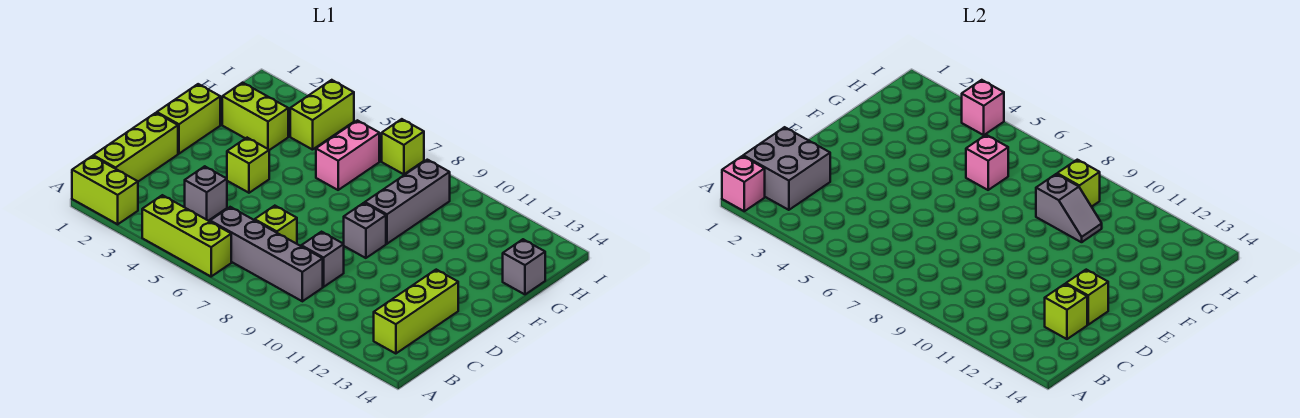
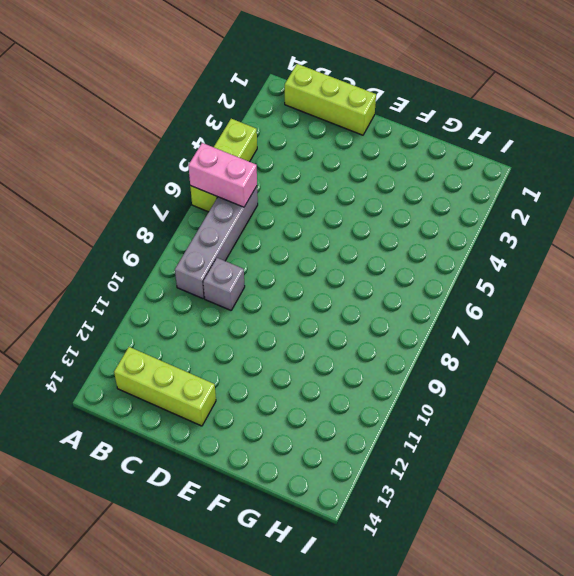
pink 1x2 brick [188,143,257,207] -> pink 1x2 brick moved to [316,120,379,190]
none -> lime 1x2 brick [72,156,138,224]
none -> grey 1x1 brick [185,166,227,221]
none -> lime 1x1 brick [255,206,297,244]

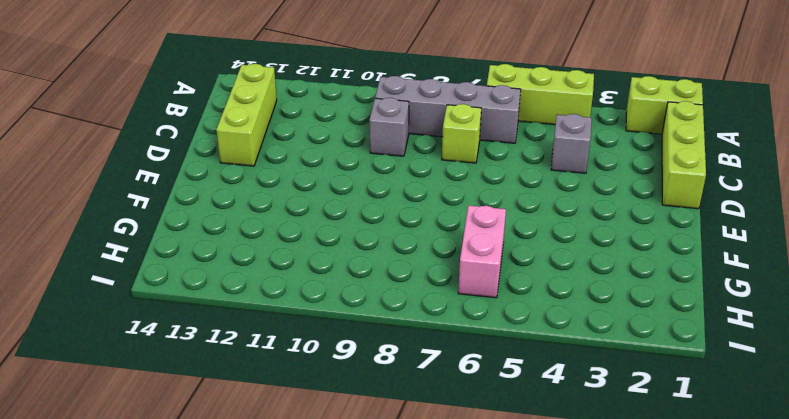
none -> lime 1x2 brick [157,84,220,154]
none -> lime 1x1 brick [227,138,269,193]
none -> grey 1x1 brick [344,203,386,258]

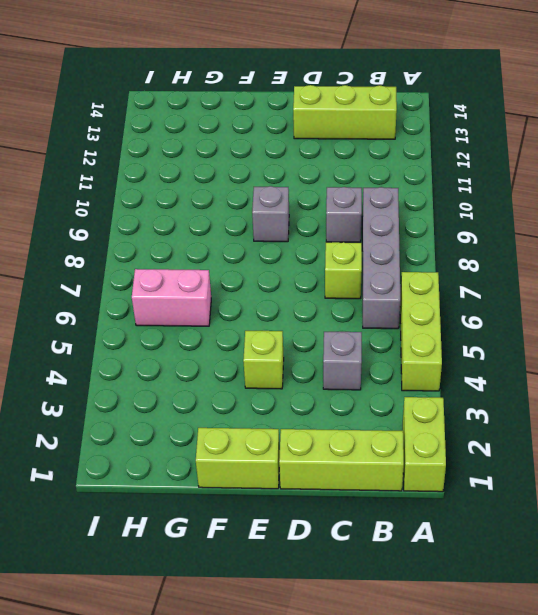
none -> grey 1x3 brick [365,160,450,244]
none -> lime 1x2 brick [222,83,288,150]
none -> grey 1x1 brick [503,239,545,294]

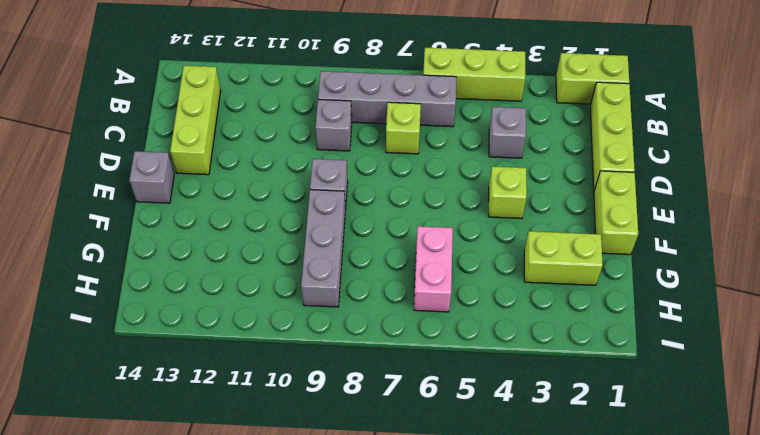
grey 1x1 brick [129,151,174,203] -> grey 1x1 brick moved to [503,239,545,294]
none -> lime 1x2 brick [290,80,354,150]
none -> lime 1x1 brick [382,119,424,174]
none -> pink 1x1 brick [722,156,765,211]

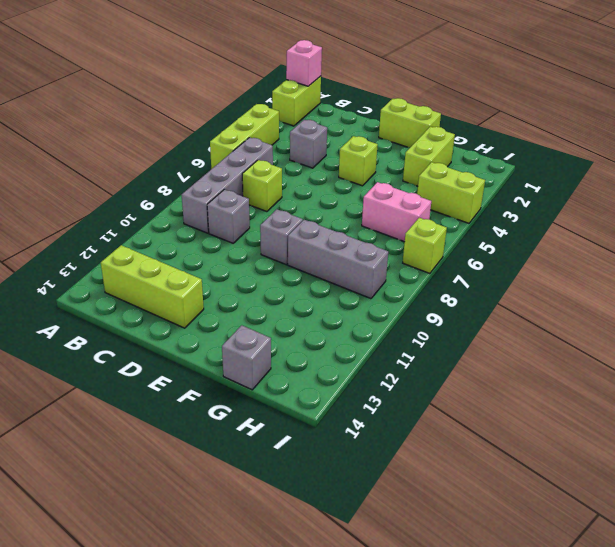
none -> lime 1x3 brick [93,113,178,181]
none -> grey 2x2 brick [743,127,830,210]
none -> lime 1x1 brick [1045,284,1087,339]

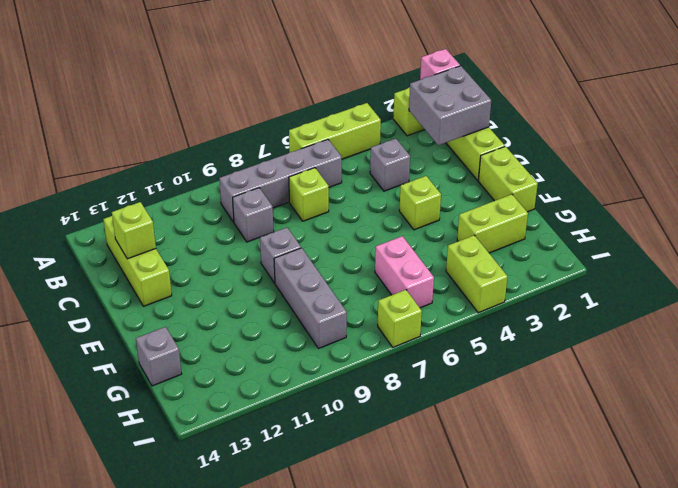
none -> lime 1x1 brick [1066,270,1108,325]
none -> pink 1x1 brick [966,135,1008,190]
none -> grey 1x2 slope [1036,174,1102,242]

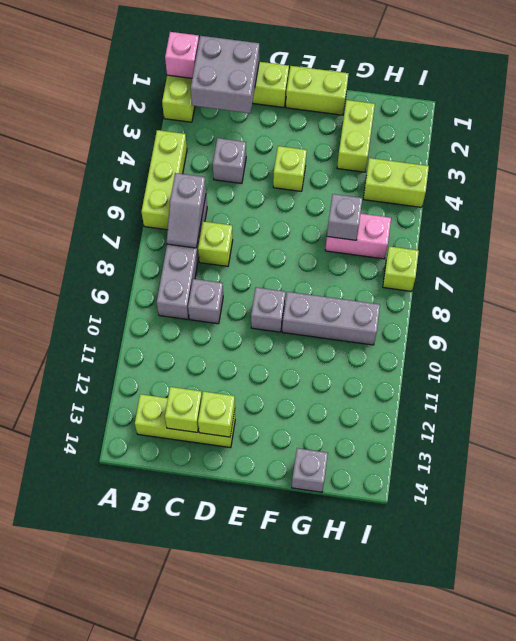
grey 1x2 slope [167,173,206,248] -> grey 1x2 slope moved to [1036,174,1102,242]
grey 1x1 brick [327,194,362,240] -> pink 1x1 brick [966,135,1008,190]
none -> lime 1x1 brick [1057,160,1100,207]
none -> pink 1x1 brick [962,80,1004,135]

